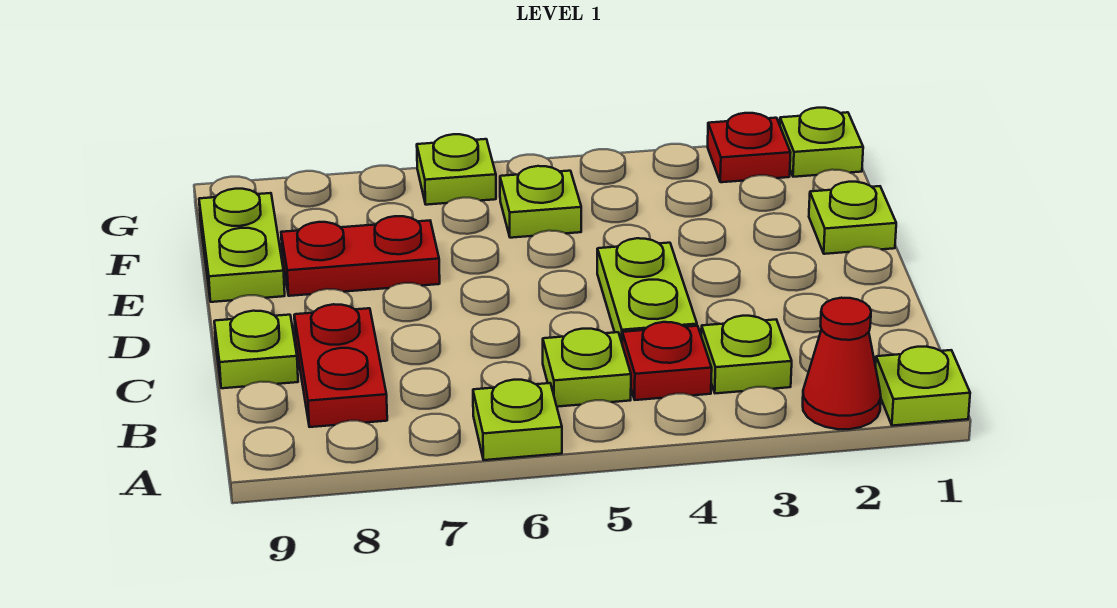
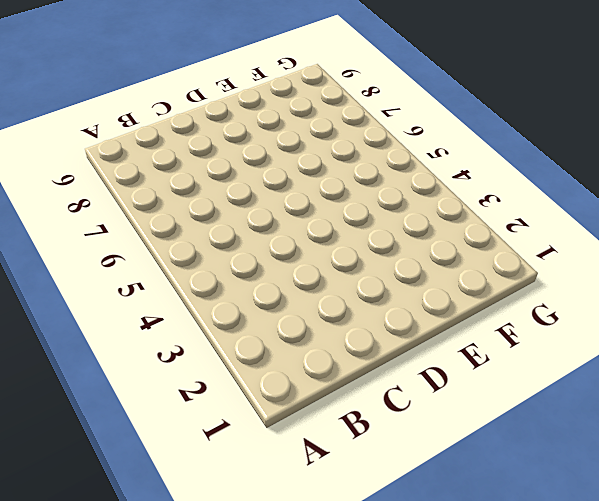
none -> lime 1x1 plate [876,347,970,426]
none -> red 1x1 cone [803,298,881,429]
none -> lime 1x1 plate [473,380,562,460]

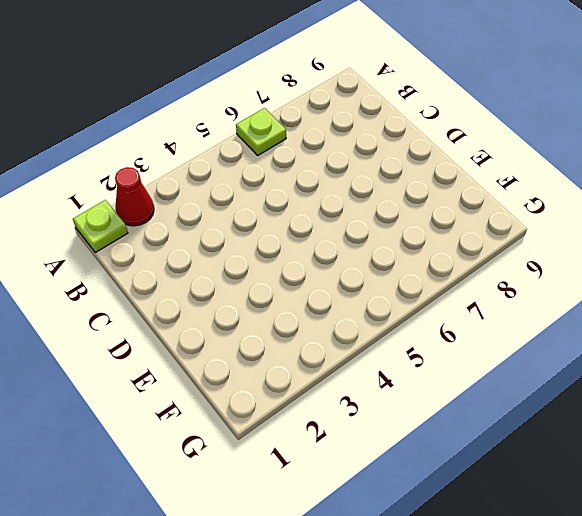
none -> lime 1x1 plate [701,316,792,393]
none -> red 1x1 plate [622,322,712,400]
none -> lime 1x1 plate [543,329,631,407]

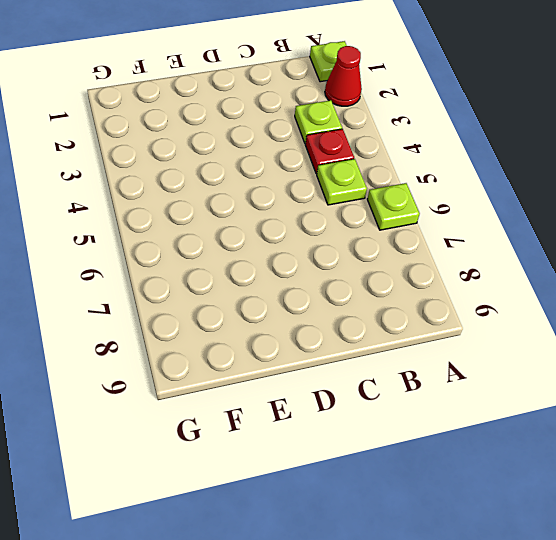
none -> red 1x2 plate [294,304,387,427]
none -> lime 1x2 plate [597,238,697,342]
none -> lime 1x1 plate [214,311,298,388]

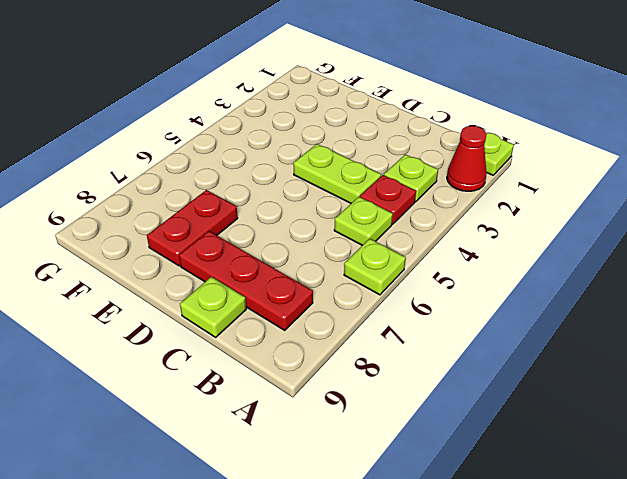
red 1x3 plate [179,231,313,330] -> red 1x2 plate [294,304,387,427]
none -> lime 1x1 plate [809,182,896,254]
none -> lime 1x2 plate [199,189,285,302]
none -> lime 1x1 plate [500,166,581,238]

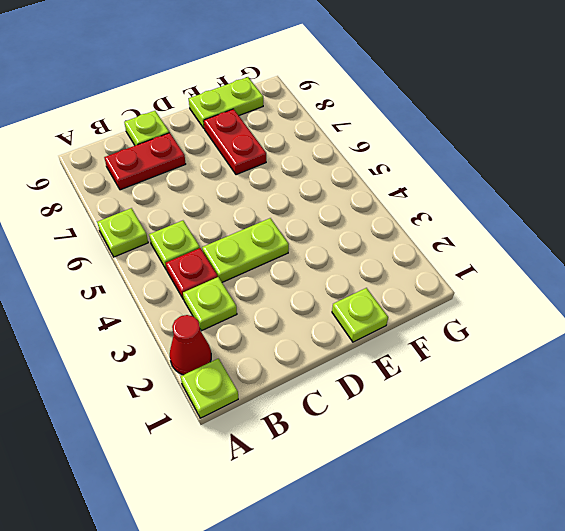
none -> lime 1x1 plate [500,166,581,238]
none -> lime 1x1 plate [780,108,863,177]
none -> red 1x1 plate [708,113,791,182]

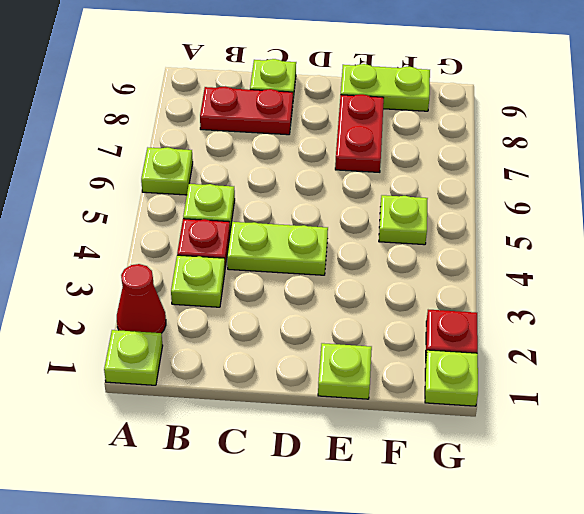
none -> lime 1x1 plate [417,134,496,205]

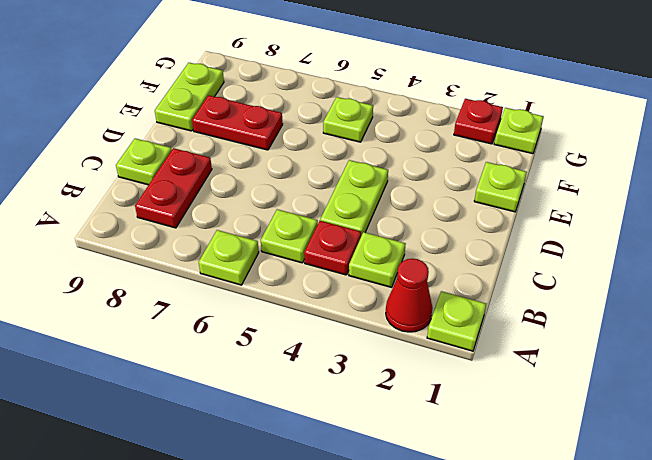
none -> lime 1x1 plate [417,134,496,205]

